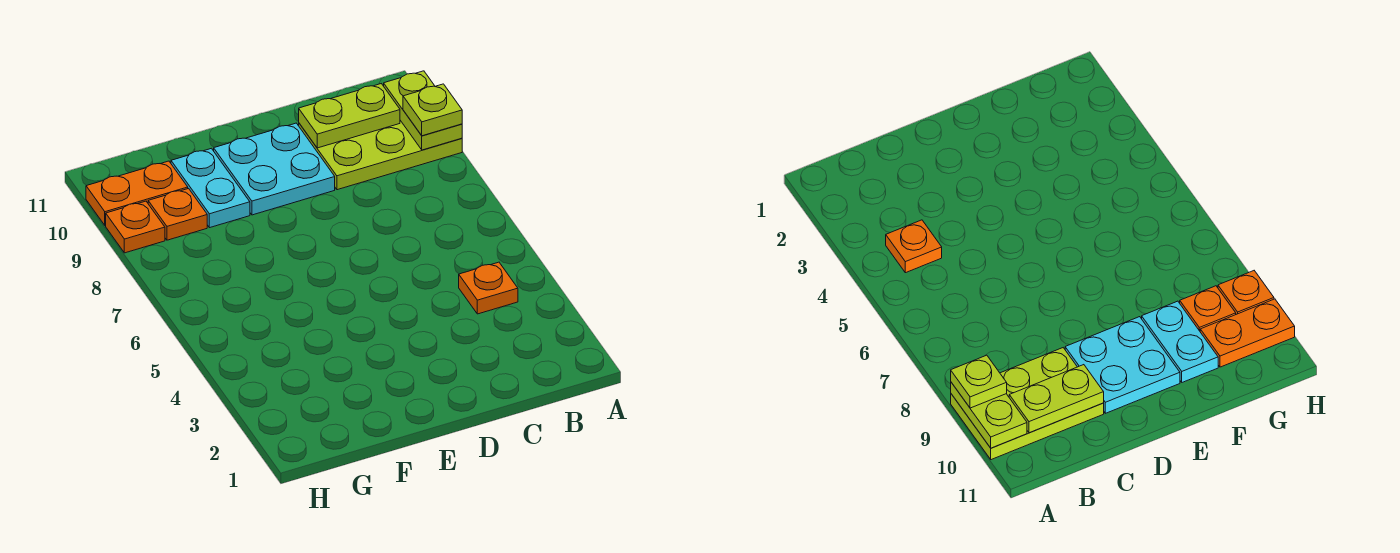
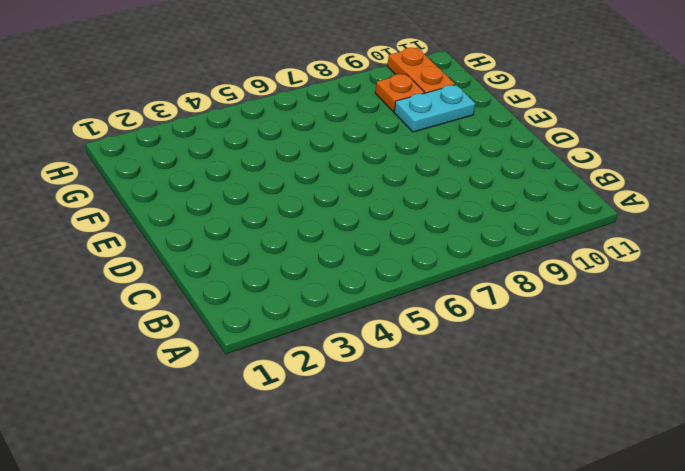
none -> lime 2x3 plate [299,120,462,190]
none -> orange 1x1 plate [459,262,518,314]

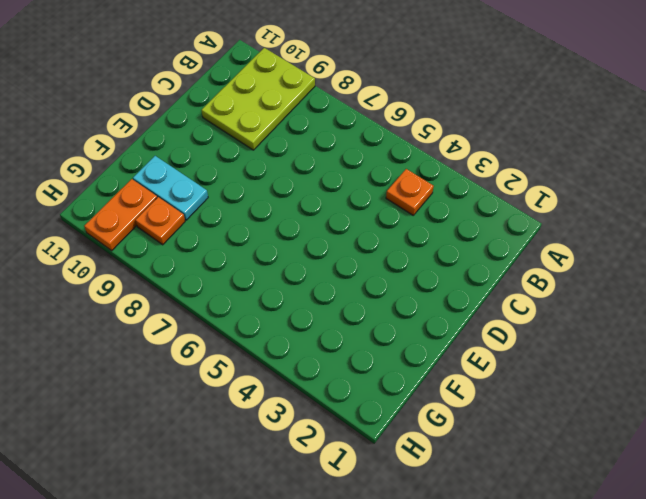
none -> cyan 2x2 plate [214,123,335,215]
none -> orange 1x1 plate [106,201,165,253]

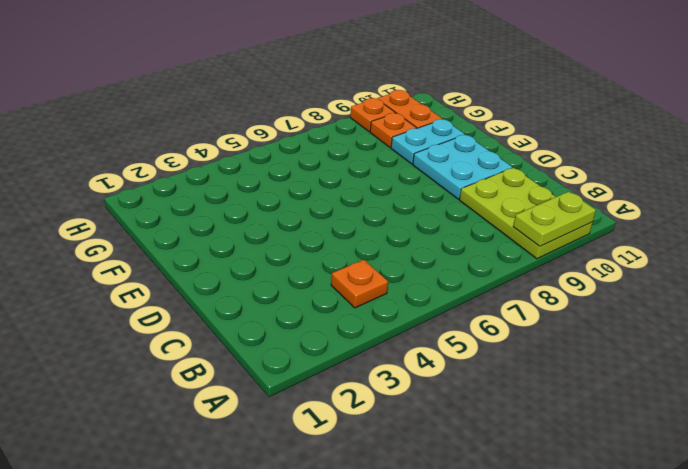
none -> lime 1x2 plate [299,84,400,148]
none -> lime 1x1 plate [403,84,462,136]

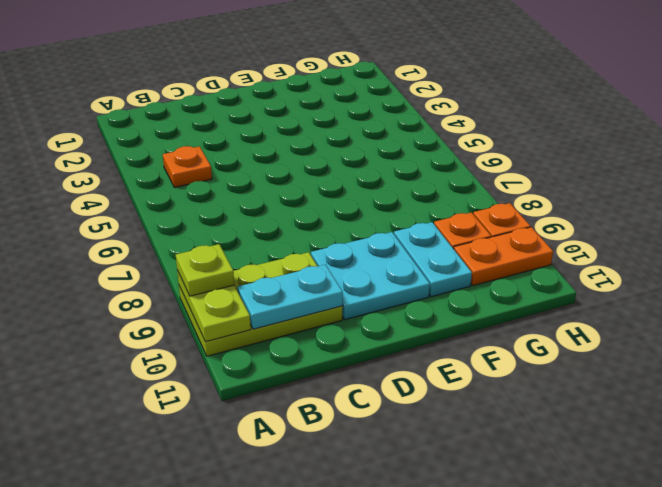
cyan 1x2 plate [237,265,343,329] -> lime 1x2 plate [299,84,400,148]

